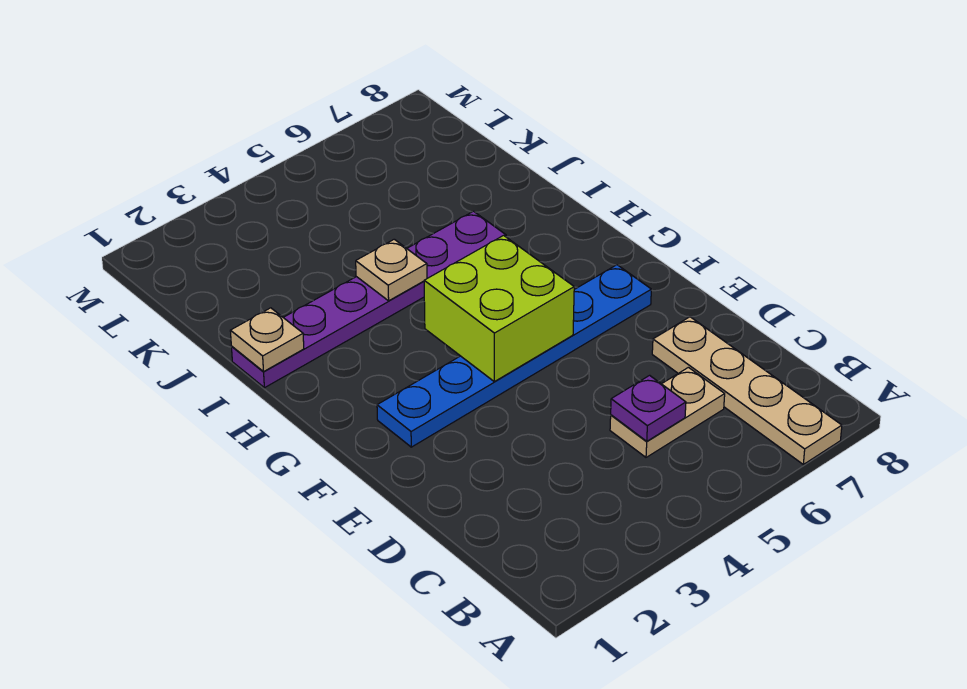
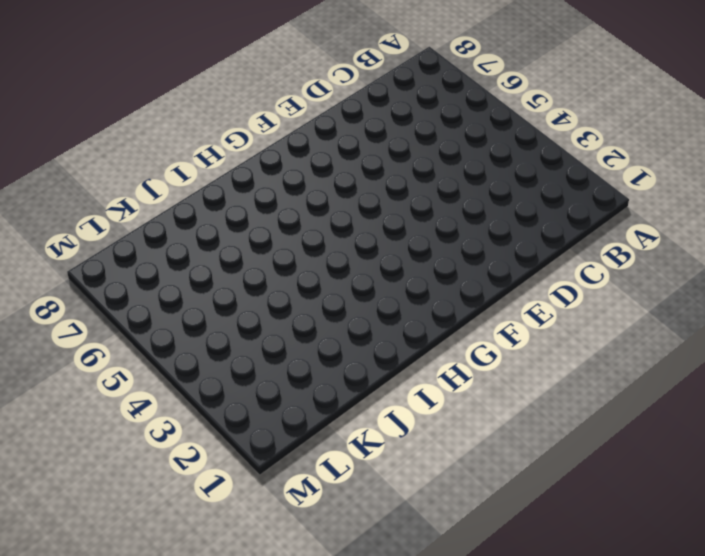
none -> tan 1x4 plate [652,317,842,464]
none -> tan 1x2 plate [610,367,725,457]

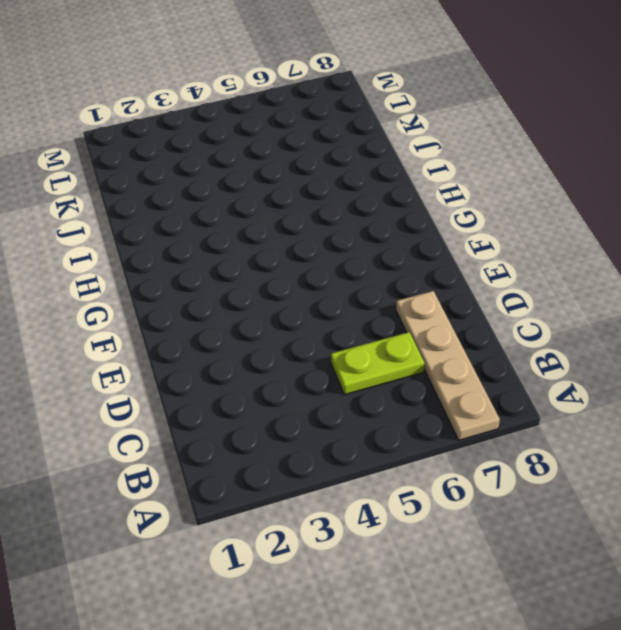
lime 1x2 plate [331,332,424,395] -> tan 1x2 plate [610,367,725,457]
none -> blue 1x6 plate [377,265,651,447]
none -> purple 1x6 plate [232,211,506,388]

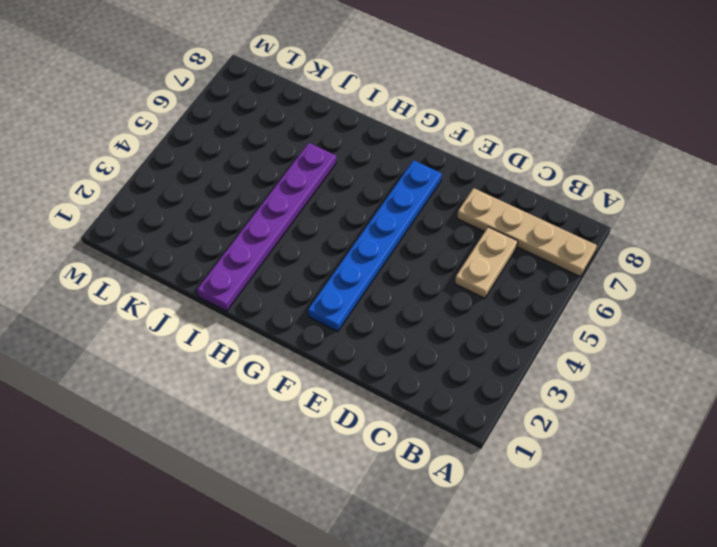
none -> purple 1x1 plate [611,375,686,441]
none -> lime 2x2 brick [424,235,574,382]

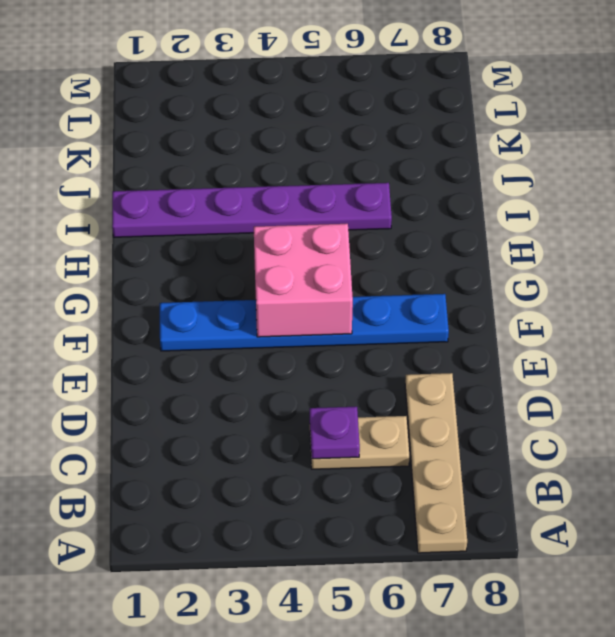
pink 2x2 brick [254,224,353,337] -> lime 2x2 brick [424,235,574,382]
none -> tan 1x1 plate [230,308,304,371]
none -> tan 1x1 plate [356,239,427,301]

